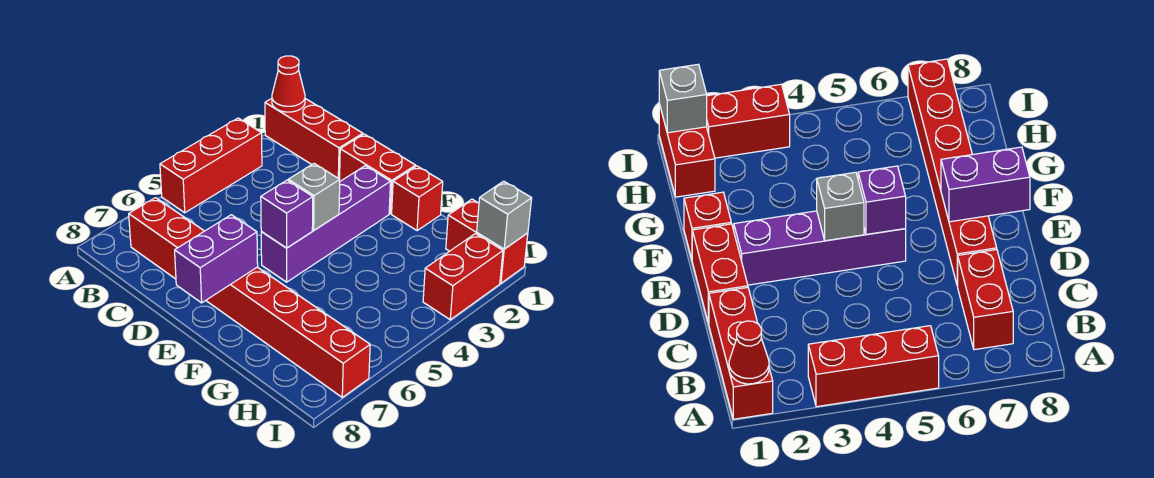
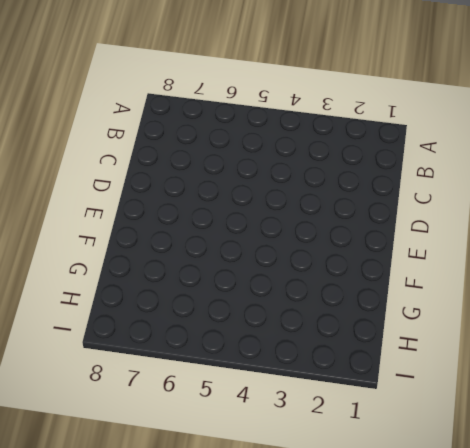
none -> red 1x3 brick [265,98,363,179]
none -> red 1x3 brick [160,118,262,213]
none -> red 1x2 brick [129,198,204,279]

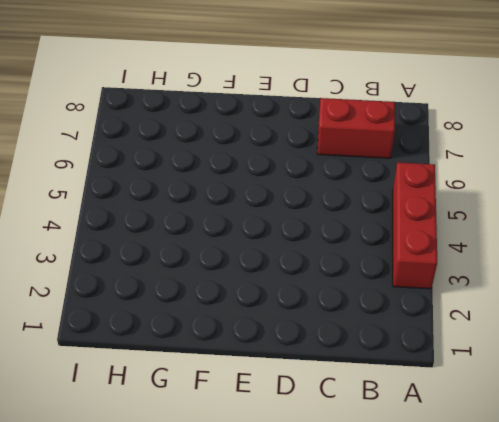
none -> red 1x3 brick [265,98,363,179]
none -> red 1x2 brick [340,134,416,214]
none -> red 1x6 brick [206,267,370,397]

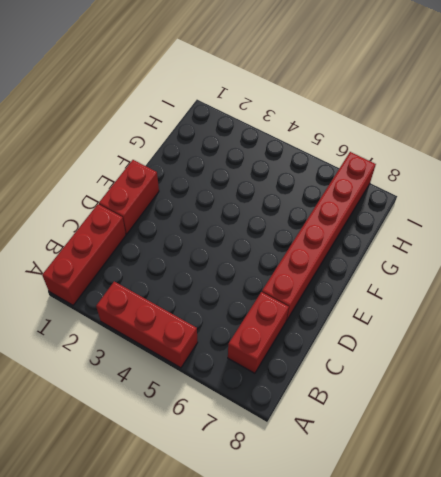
none -> purple 1x4 brick [261,166,391,282]
none -> red 1x1 brick [392,166,443,231]
none -> red 1x2 brick [446,199,528,283]

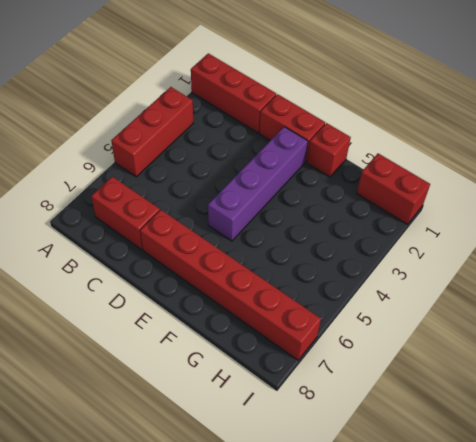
none -> red 1x2 brick [423,234,503,320]
none -> red 1x1 cone [272,56,305,112]
none -> grey 1x1 brick [288,164,340,230]

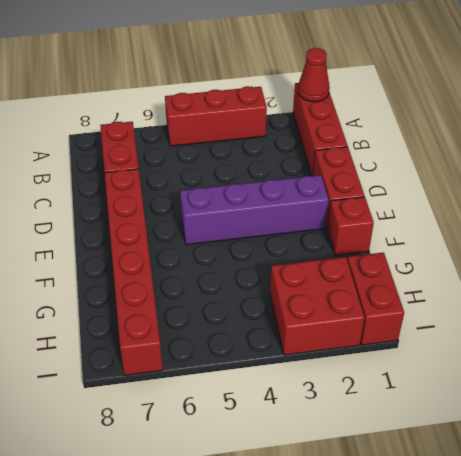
red 2x2 brick [270,257,364,355] -> red 1x2 brick [423,234,503,320]
none -> grey 1x1 brick [288,164,340,230]
none -> purple 1x1 brick [261,180,313,248]
none -> purple 1x2 brick [175,215,258,303]

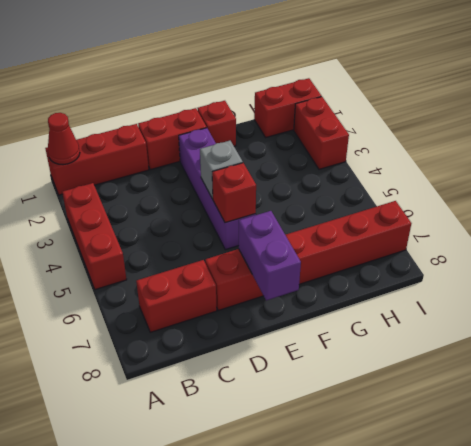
red 1x1 brick [212,163,256,223] -> purple 1x1 brick [261,180,313,248]
none -> grey 1x1 brick [477,181,532,249]

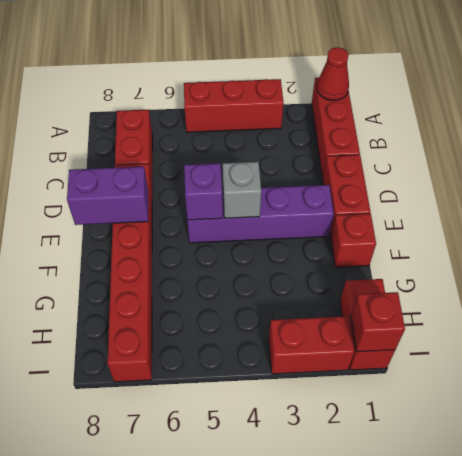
red 1x1 brick [351,292,405,352] -> grey 1x1 brick [477,181,532,249]

